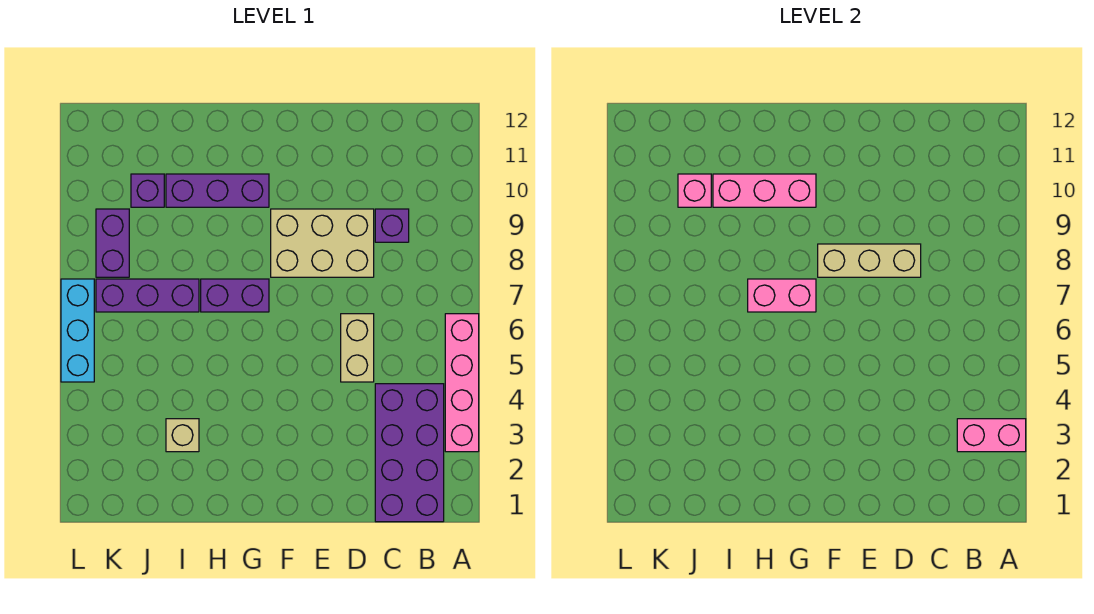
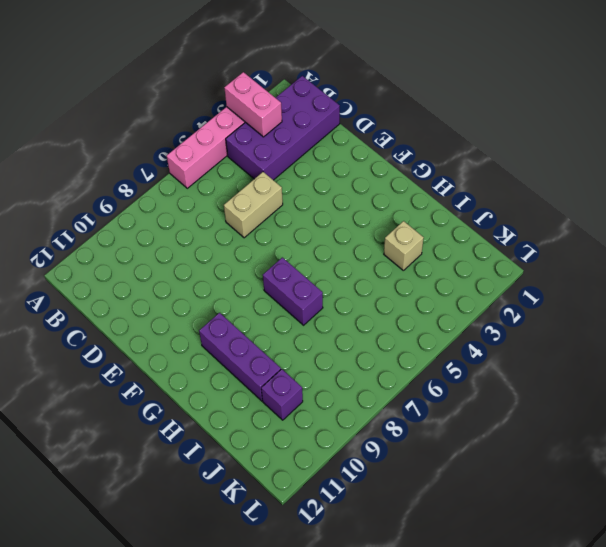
none -> purple 1x1 brick [375,209,409,242]
none -> tan 2x3 brick [271,209,374,277]
none -> purple 1x3 brick [96,279,199,312]

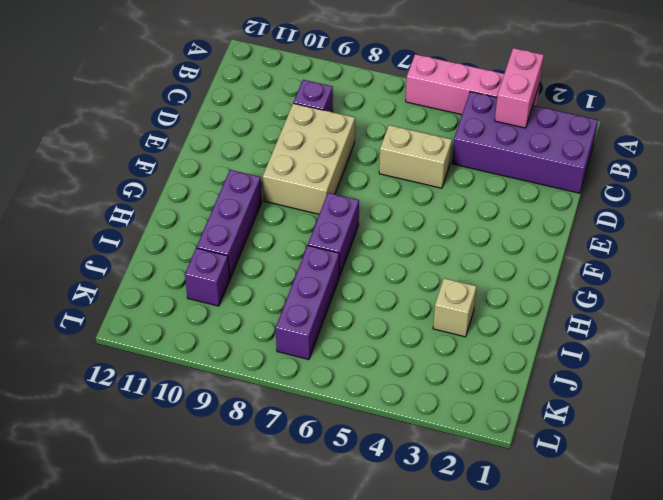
none -> purple 1x2 brick [96,209,129,277]
none -> cyan 1x3 brick [61,279,94,382]
none -> tan 1x3 brick [818,244,921,277]

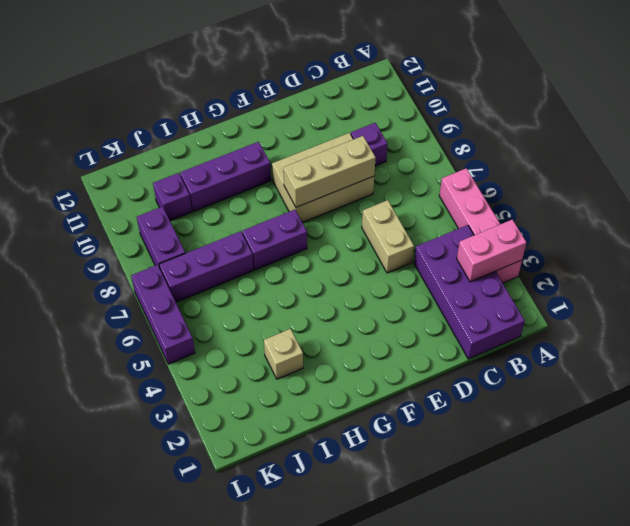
purple 1x3 brick [131,265,195,364] -> cyan 1x3 brick [61,279,94,382]
none -> pink 1x2 brick [748,279,816,312]
none -> pink 1x3 brick [713,174,816,207]
none -> pink 1x1 brick [678,174,711,207]

